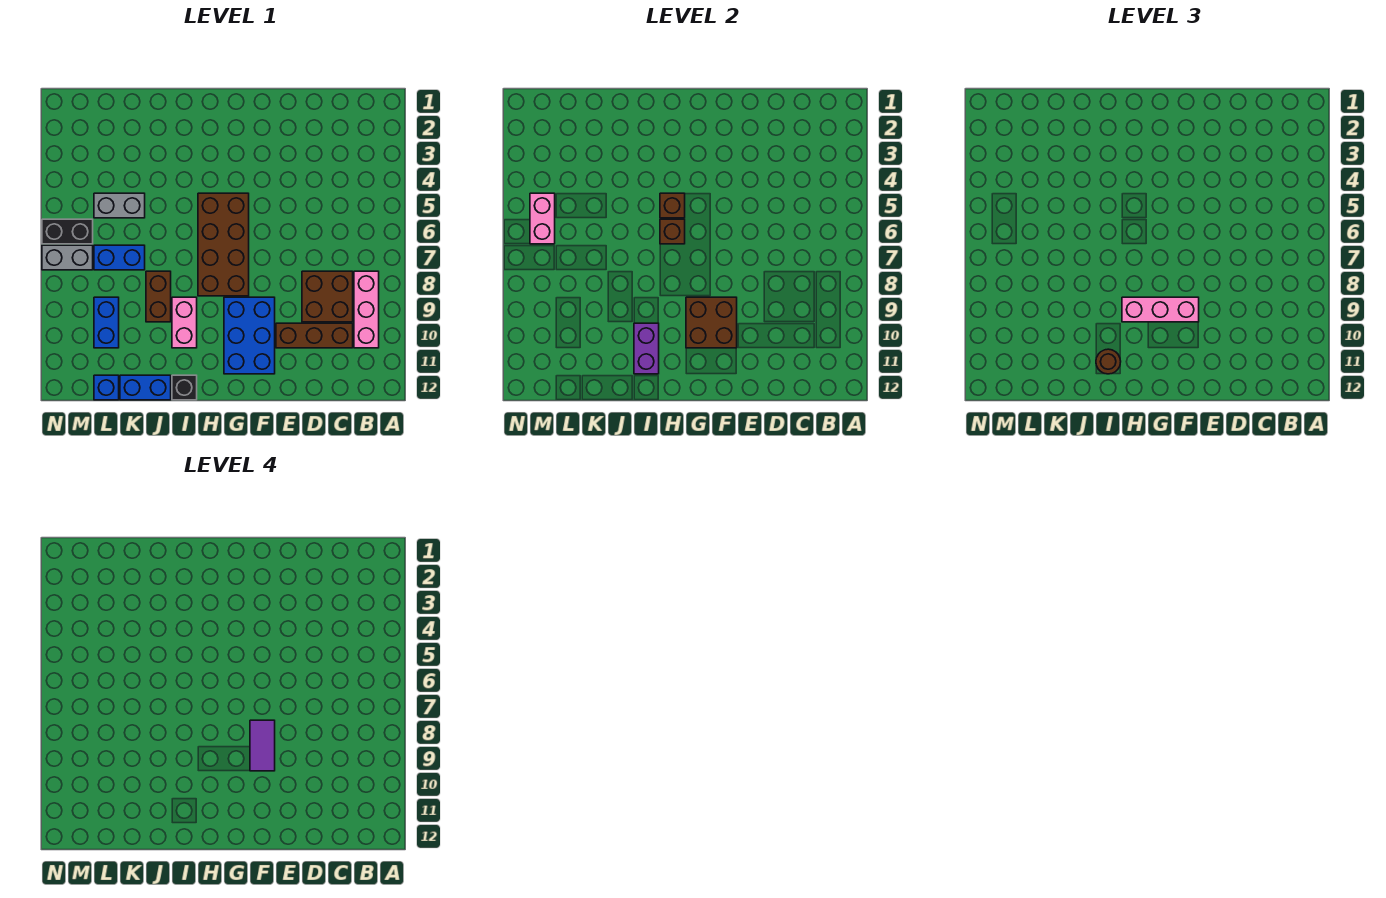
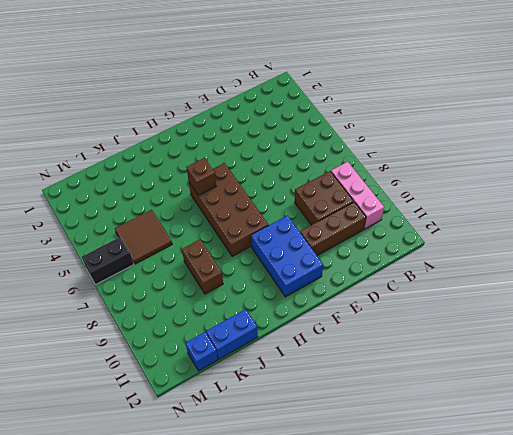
brown 2x2 tile [115,210,172,264] -> grey 1x2 brick [94,193,145,218]
none -> pink 1x2 brick [172,297,197,348]
none -> black 1x1 brick [172,375,197,400]
none -> blue 1x2 brick [94,245,145,270]

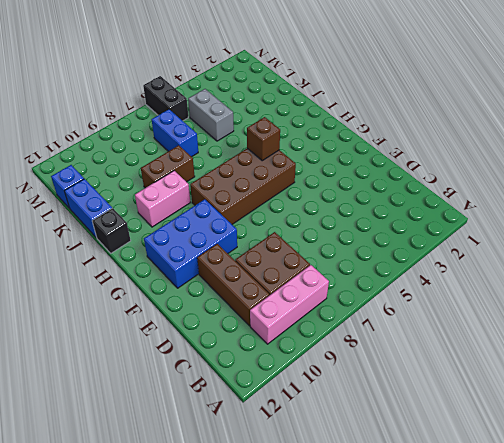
none -> blue 1x2 brick [94,297,119,348]
none -> grey 1x2 brick [42,245,93,270]
none -> brown 2x2 brick [686,297,737,348]

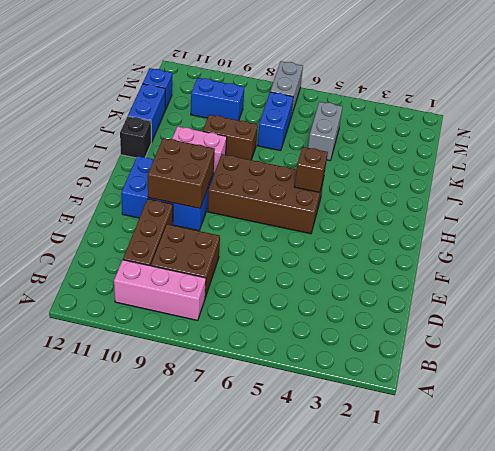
none -> black 1x2 brick [42,219,93,244]
none -> brown 1x1 brick [660,219,685,244]
none -> purple 1x2 brick [634,323,659,374]

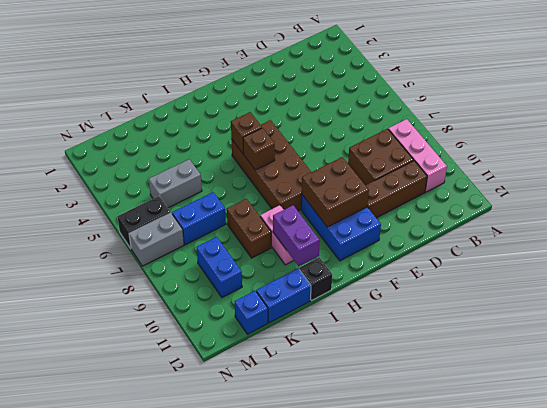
none -> pink 1x2 brick [530,193,555,244]
none -> pink 1x3 brick [1122,297,1199,322]
none -> brown 1x1 round brick [1096,349,1121,374]

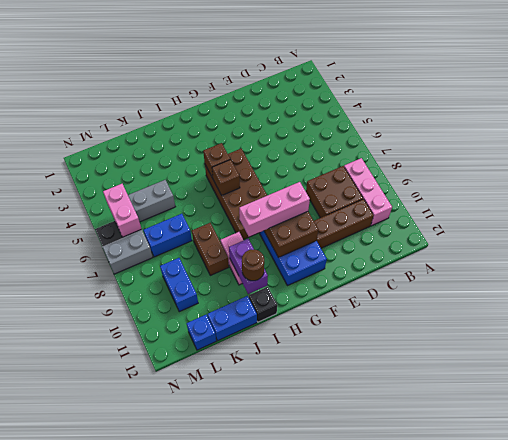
none -> purple 1x2 tile [250,720,275,771]

